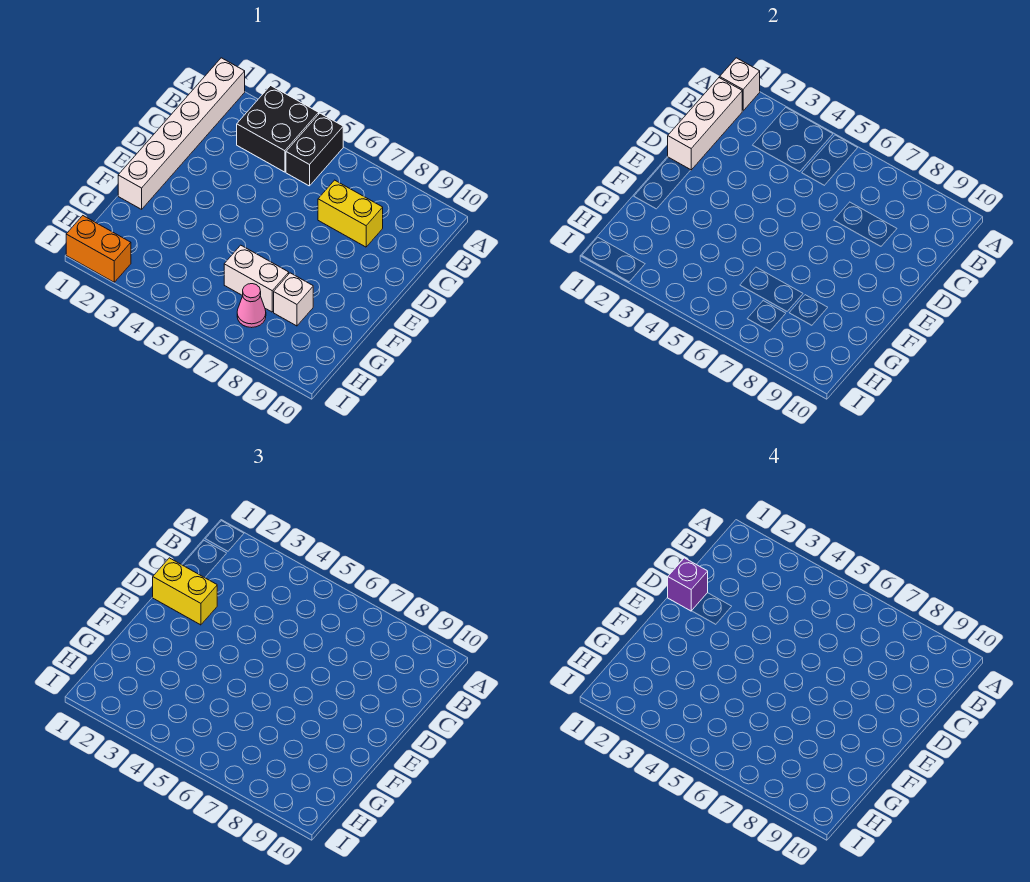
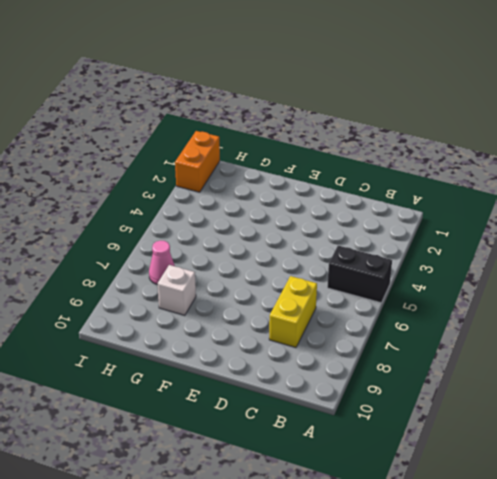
none -> white 1x6 brick [118,58,245,209]
none -> black 2x2 brick [237,86,319,172]
none -> white 1x2 brick [224,245,289,312]

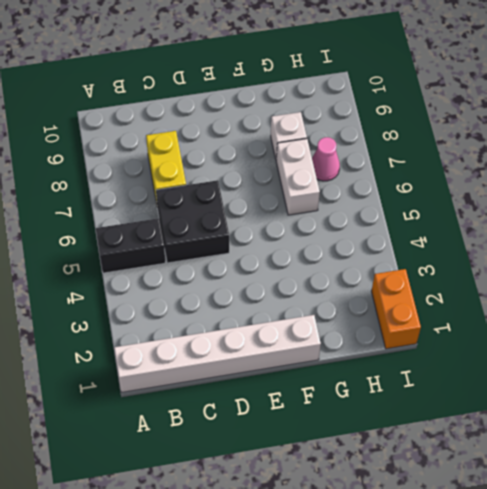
black 2x2 brick [156,180,229,263] -> black 2x2 brick moved to [237,86,319,172]
none -> white 1x1 brick [720,58,760,111]
none -> white 1x3 brick [668,78,742,170]
none -> yellow 1x2 brick [153,558,217,625]

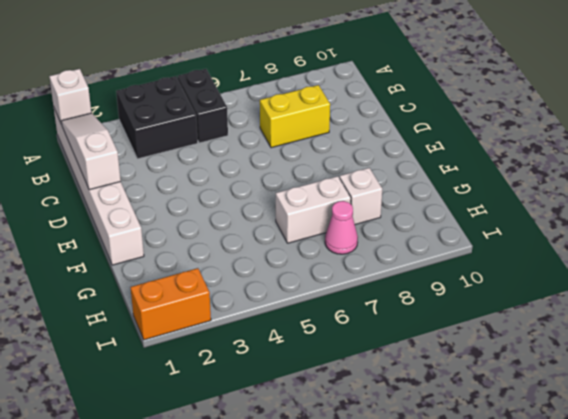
white 1x3 slope [61,113,121,190] -> white 1x3 brick [668,78,742,170]
none -> yellow 1x2 brick [153,558,217,625]
none -> purple 1x1 brick [668,558,708,611]

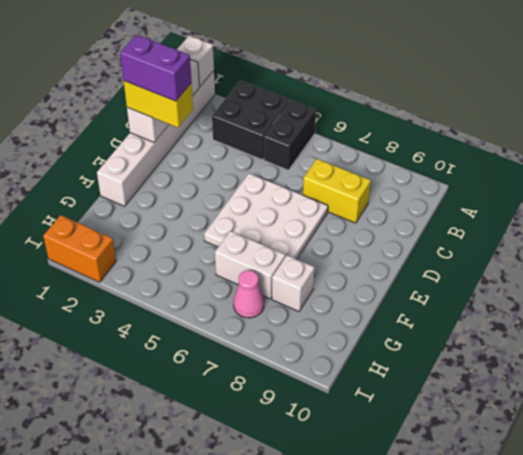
purple 1x2 brick [120,35,192,101] -> purple 1x1 brick [668,558,708,611]
white 3x3 plate [204,173,328,259] -> none

